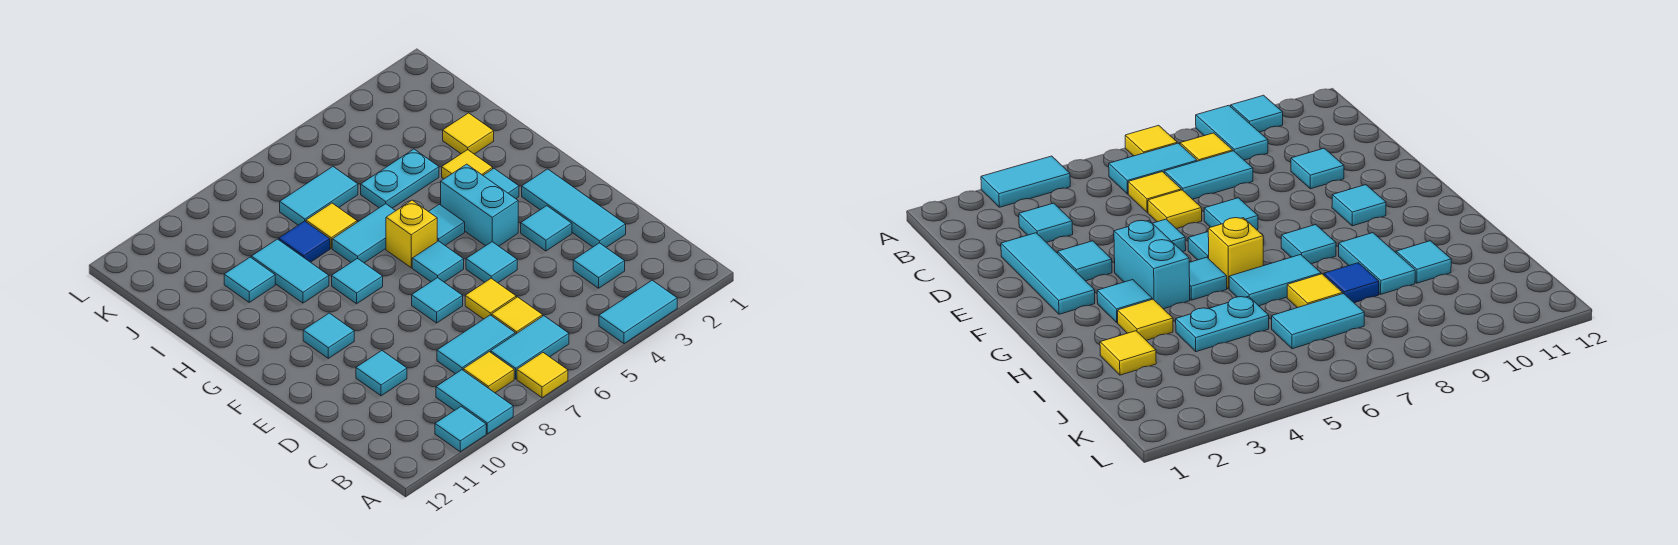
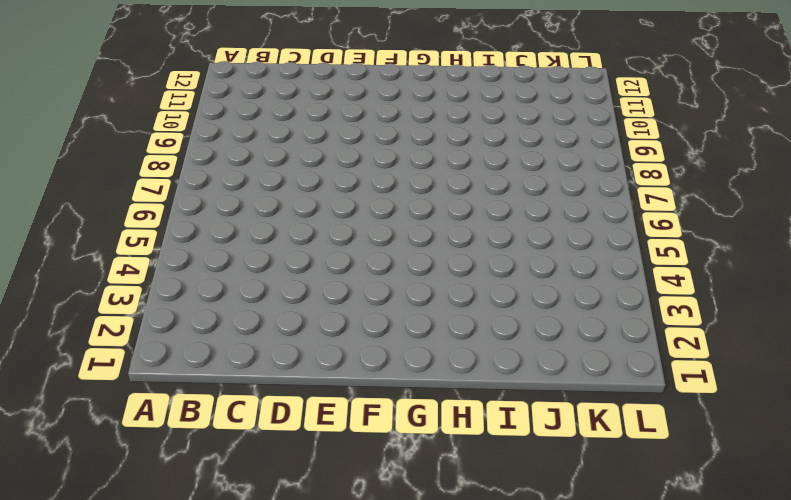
none -> cyan 1x2 tile [599,280,677,344]
none -> yellow 1x1 tile [517,353,568,398]
none -> cyan 1x2 tile [436,370,513,434]
none -> cyan 1x1 tile [435,407,486,452]

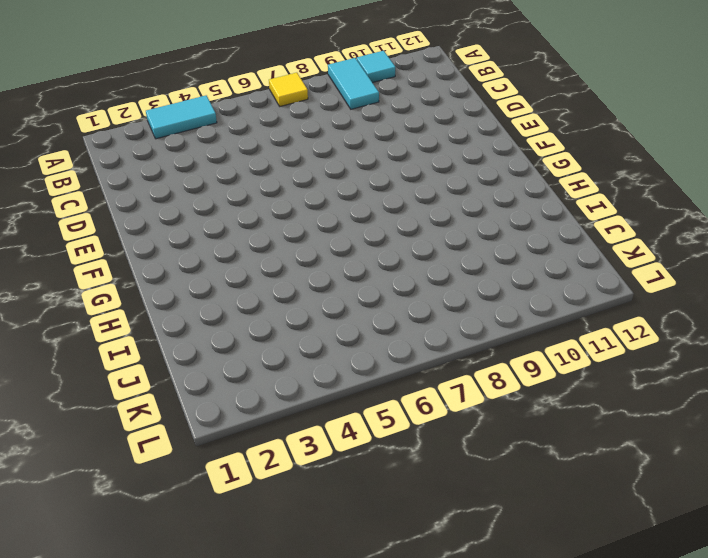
none -> cyan 1x2 tile [491,316,569,379]
none -> yellow 1x1 tile [463,352,514,393]
none -> cyan 1x1 tile [573,243,625,288]
none -> yellow 1x1 tile [492,297,543,334]

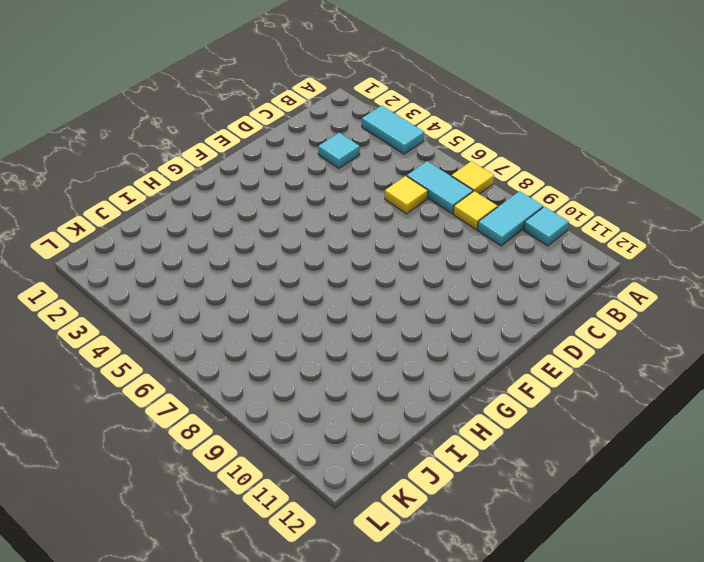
none -> cyan 1x2 tile [437,315,515,374]
none -> cyan 1x3 tile [522,169,626,247]
none -> yellow 1x1 tile [465,278,516,319]
none -> cyan 1x1 tile [356,351,407,396]

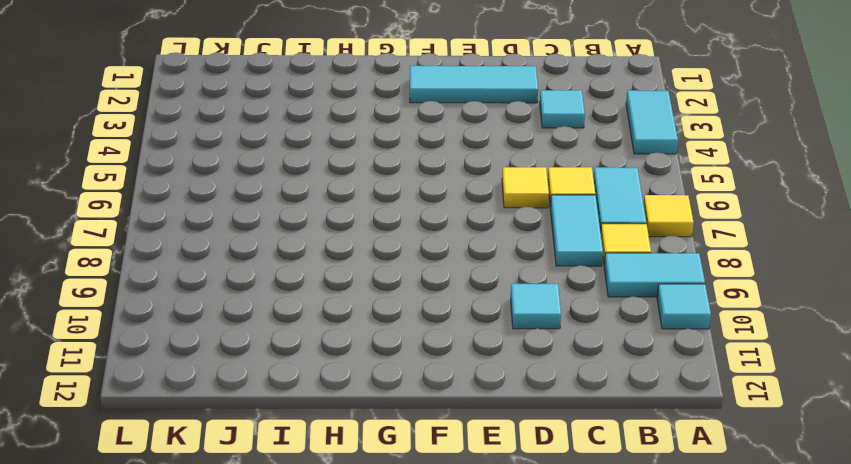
none -> cyan 1x1 tile [521,206,572,251]
none -> cyan 1x1 tile [466,242,517,283]
none -> cyan 1x1 tile [412,278,463,323]
none -> cyan 1x2 brick [441,164,518,246]

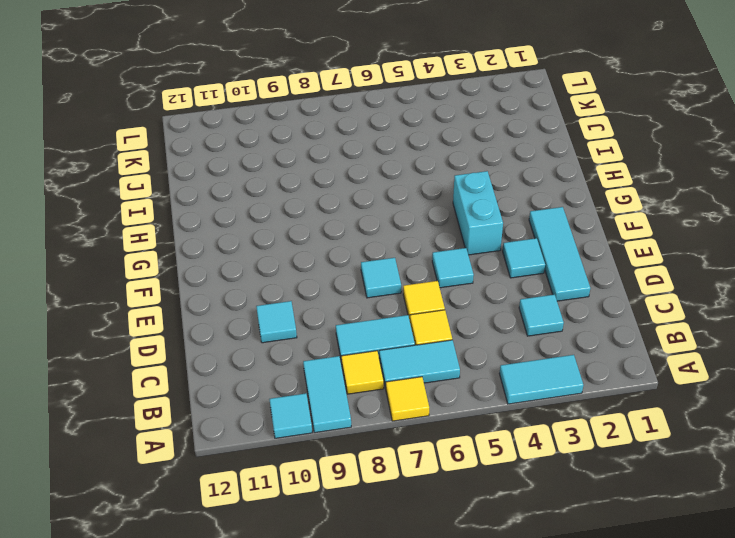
none -> cyan 1x1 tile [412,241,464,282]
none -> cyan 1x1 tile [303,313,354,358]
none -> cyan 1x1 tile [483,169,519,199]
none -> cyan 1x1 tile [428,204,465,245]

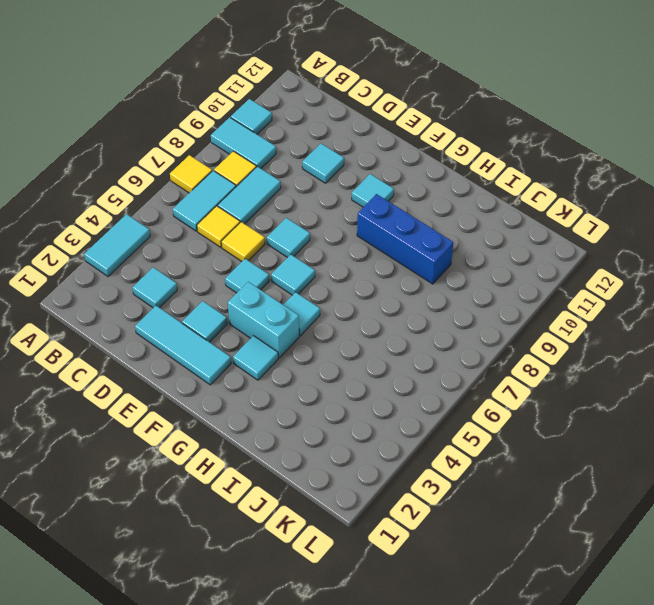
blue 1x3 brick [357,194,453,284] -> cyan 1x2 tile [251,239,329,303]
none -> yellow 1x1 brick [386,200,437,268]
none -> cyan 1x1 tile [332,258,383,304]
none -> yellow 1x1 tile [442,150,493,179]
none -> cyan 1x2 tile [332,204,396,263]

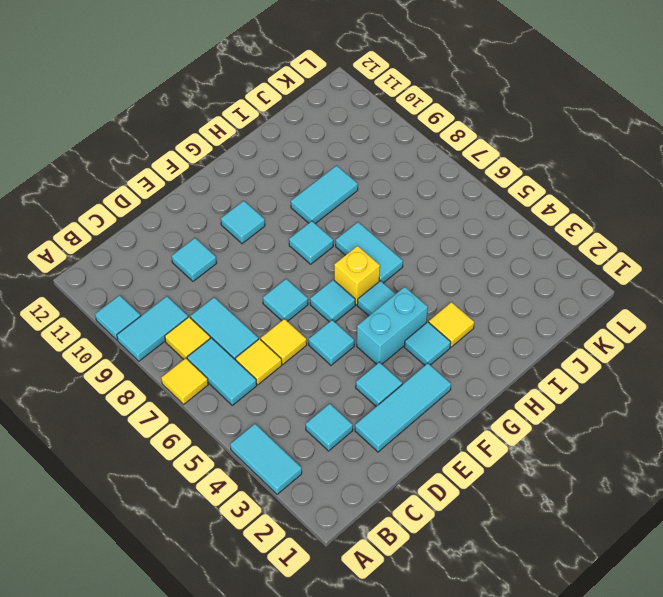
none -> yellow 1x1 tile [443,113,494,154]
none -> cyan 1x2 plate [361,149,439,208]
none -> yellow 1x1 tile [306,203,357,248]
none -> blue 1x1 tile [279,221,330,262]

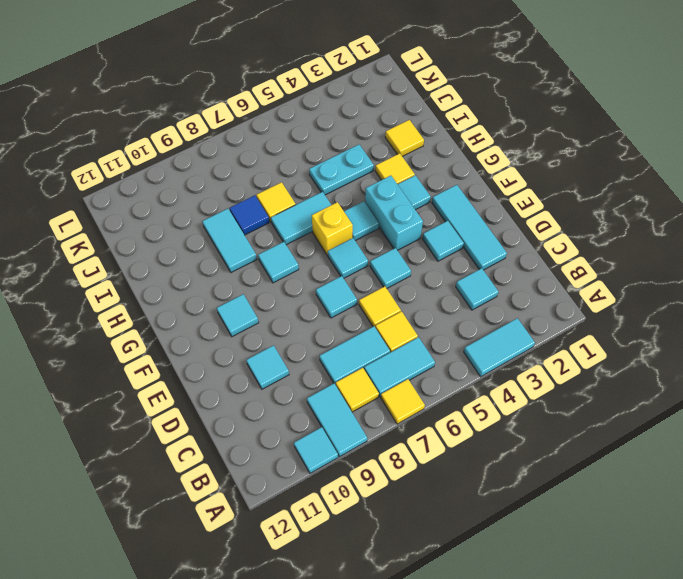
none -> cyan 1x1 tile [224,257,275,302]
none -> cyan 1x2 tile [280,167,358,225]

